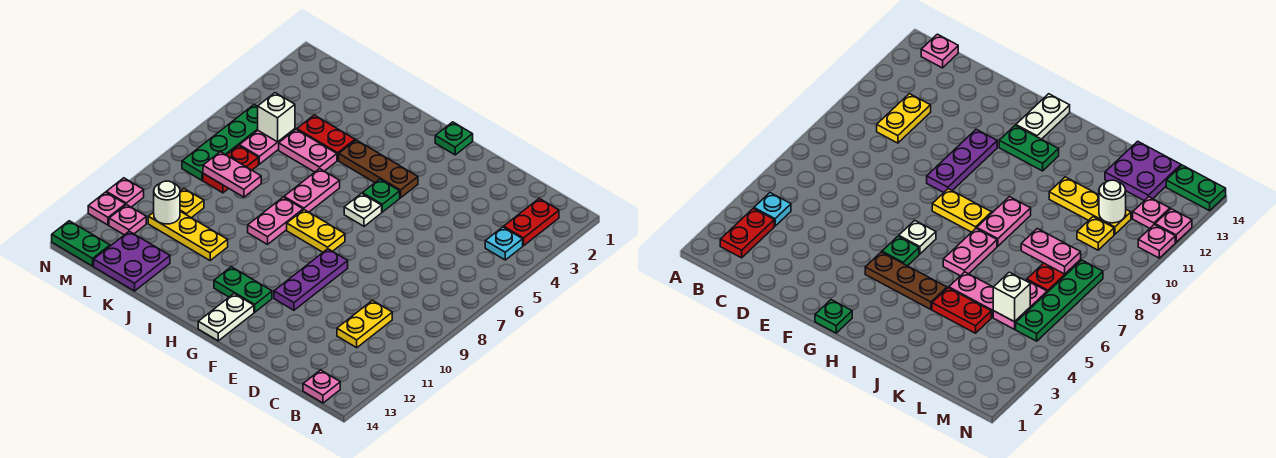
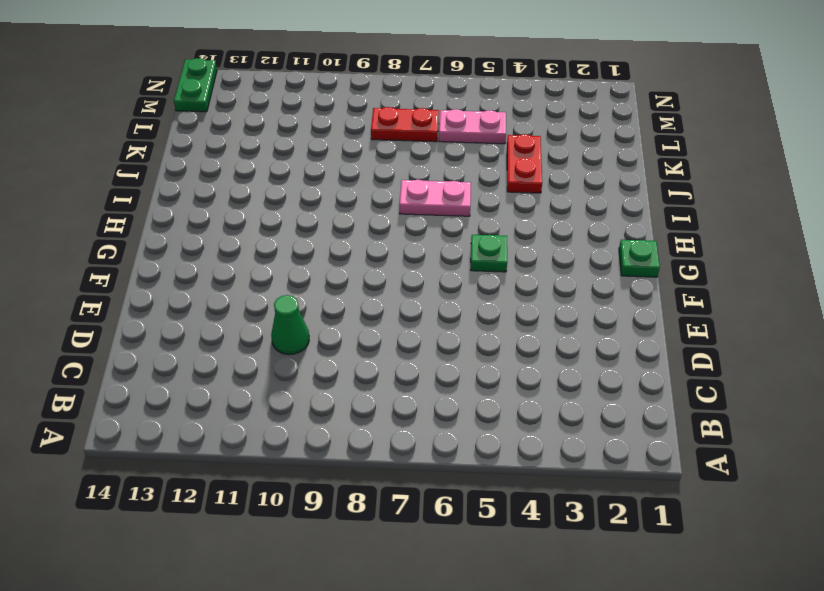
green 1x1 cone [271,295,309,355] -> none
none -> red 1x2 plate [504,199,559,246]
none -> cyan 1x1 plate [485,227,523,260]
none -> pink 1x1 plate [303,370,340,403]

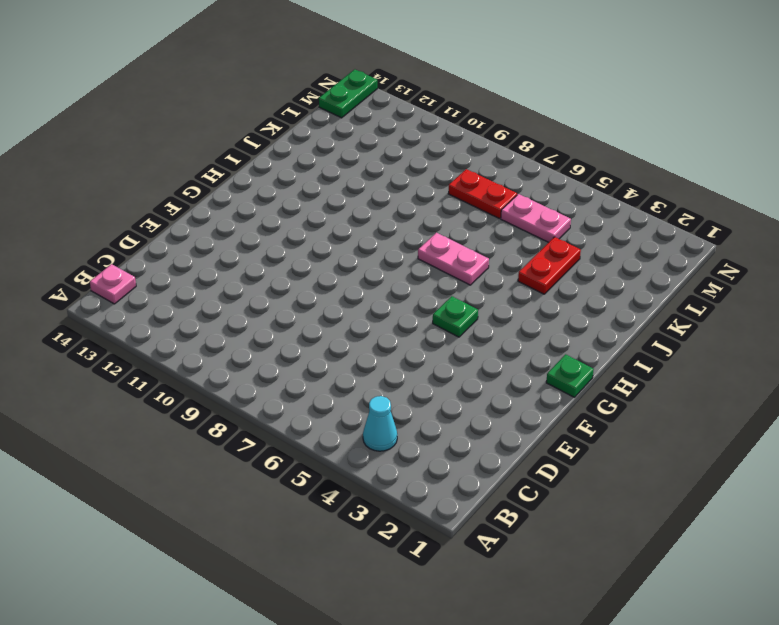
cyan 1x1 cone [363,396,397,451] -> cyan 1x1 plate [485,227,523,260]
none -> red 1x2 plate [504,199,559,246]
none -> yellow 1x2 plate [337,301,392,348]
none -> purple 1x3 plate [274,249,348,310]

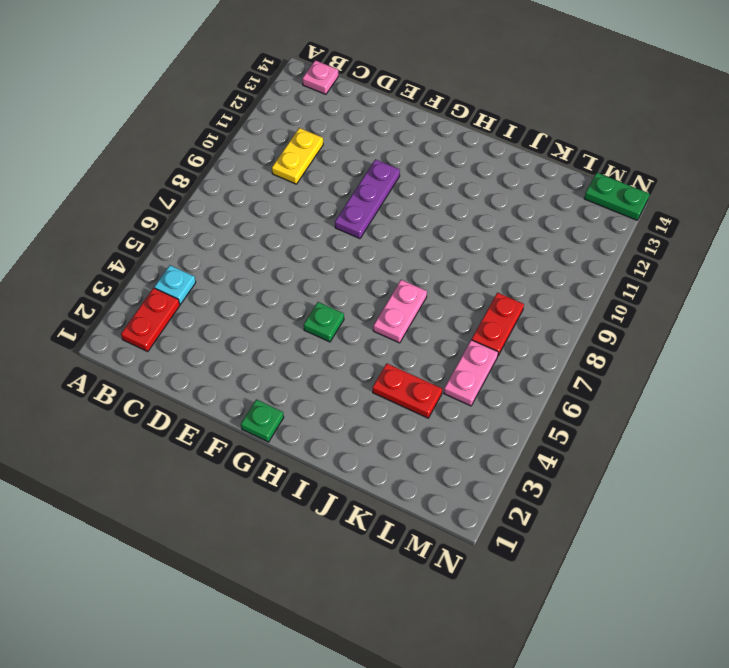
none -> brown 1x3 plate [339,140,418,198]
none -> white 1x1 plate [344,193,382,226]
none -> yellow 1x2 plate [287,210,345,252]

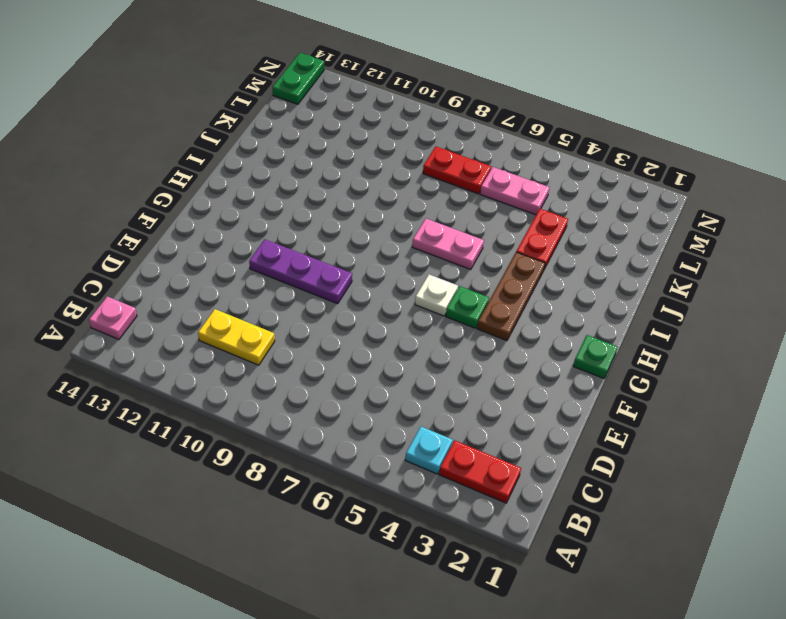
none -> yellow 1x2 plate [287,210,345,252]
none -> green 1x2 plate [214,267,272,312]
none -> white 1x2 plate [198,294,254,341]

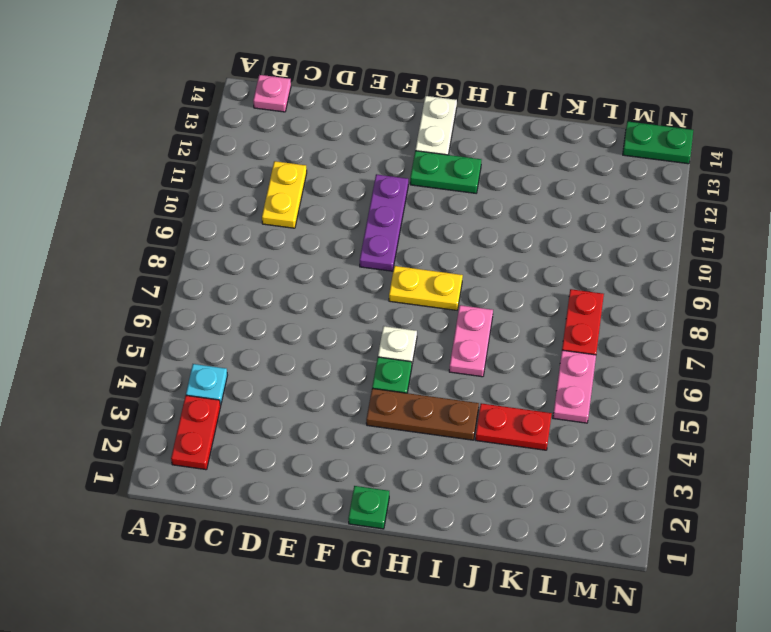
none -> pink 1x2 plate [248,197,303,244]
none -> pink 1x2 plate [279,130,337,172]
none -> yellow 1x3 plate [148,211,228,260]

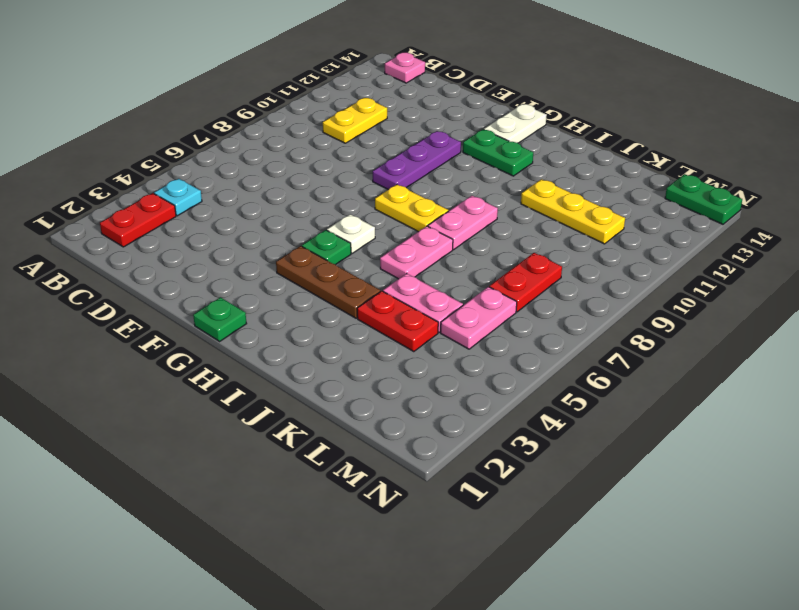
none -> purple 2x2 plate [94,231,170,291]
none -> yellow 1x1 plate [180,189,204,218]
none -> green 1x4 plate [182,105,258,180]

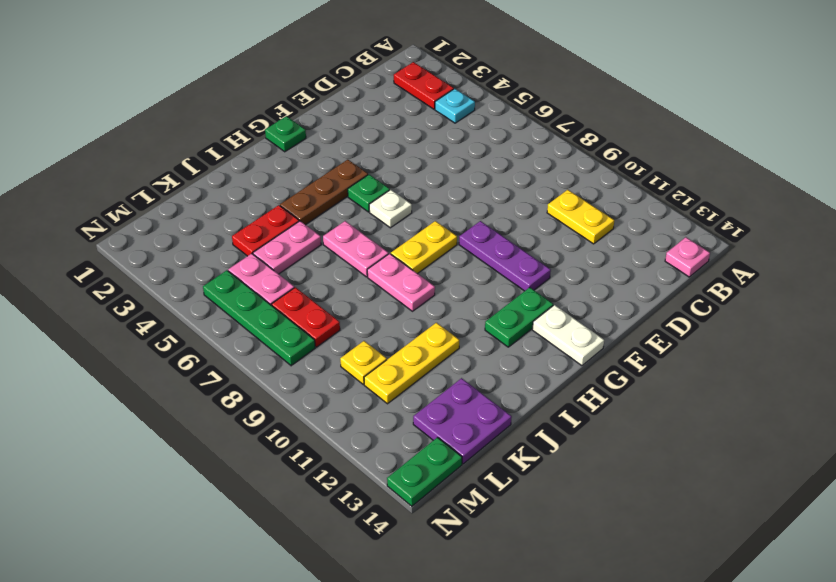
none -> pink 1x1 plate [109,204,146,235]
none -> pink 1x1 plate [106,178,144,207]
none -> pink 1x1 plate [88,192,126,225]

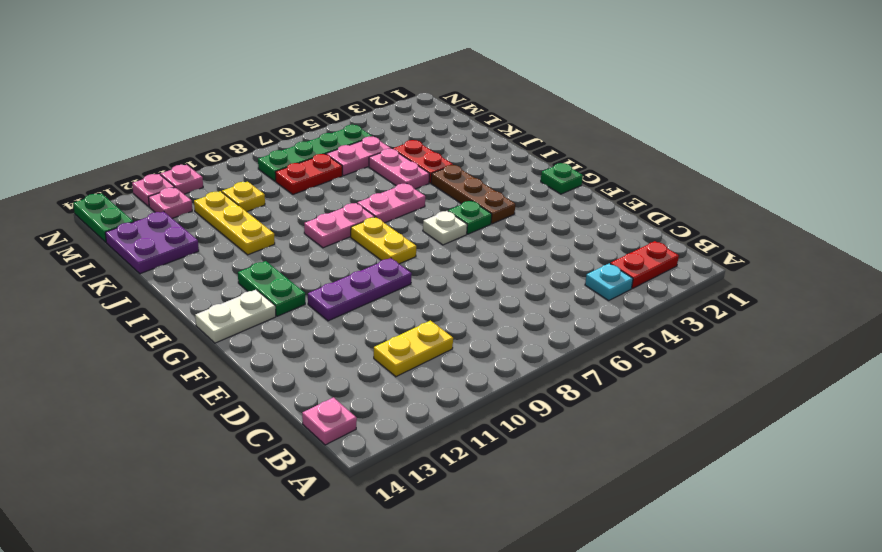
none -> pink 1x2 plate [203,152,261,197]
none -> white 1x1 brick [258,93,295,142]
none -> white 1x1 round brick [154,181,180,224]

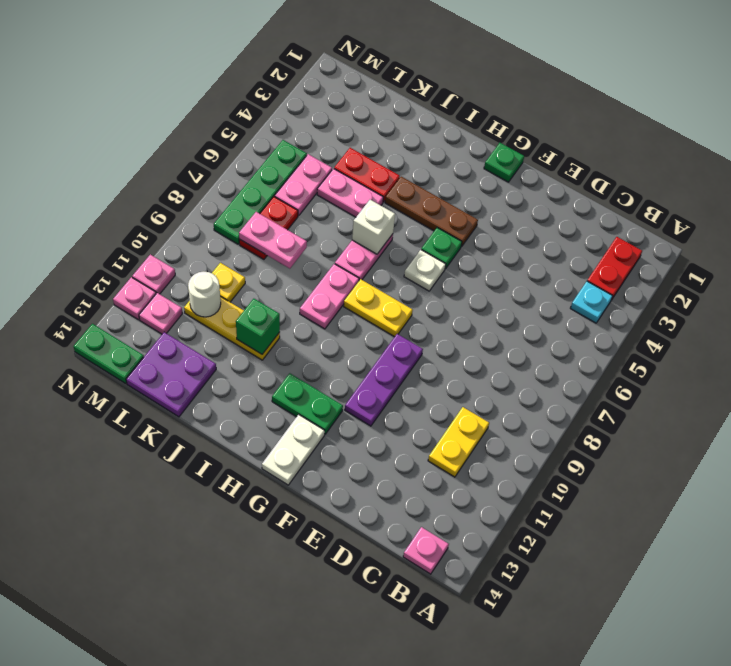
white 1x1 brick [352,200,395,254] -> white 1x1 brick moved to [258,93,295,142]
green 1x1 brick [236,299,280,354] -> none

